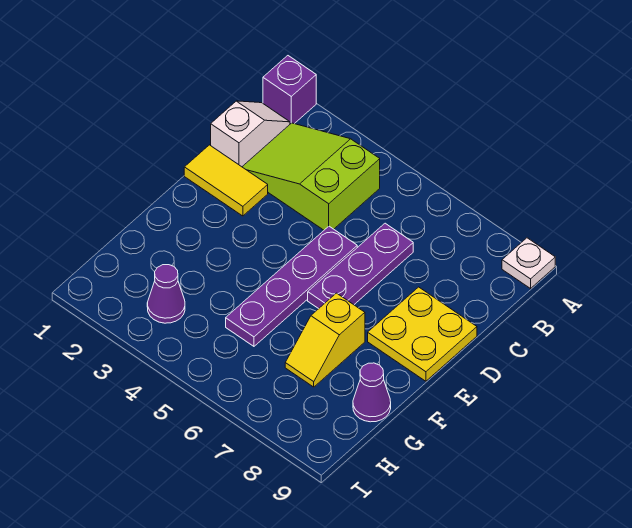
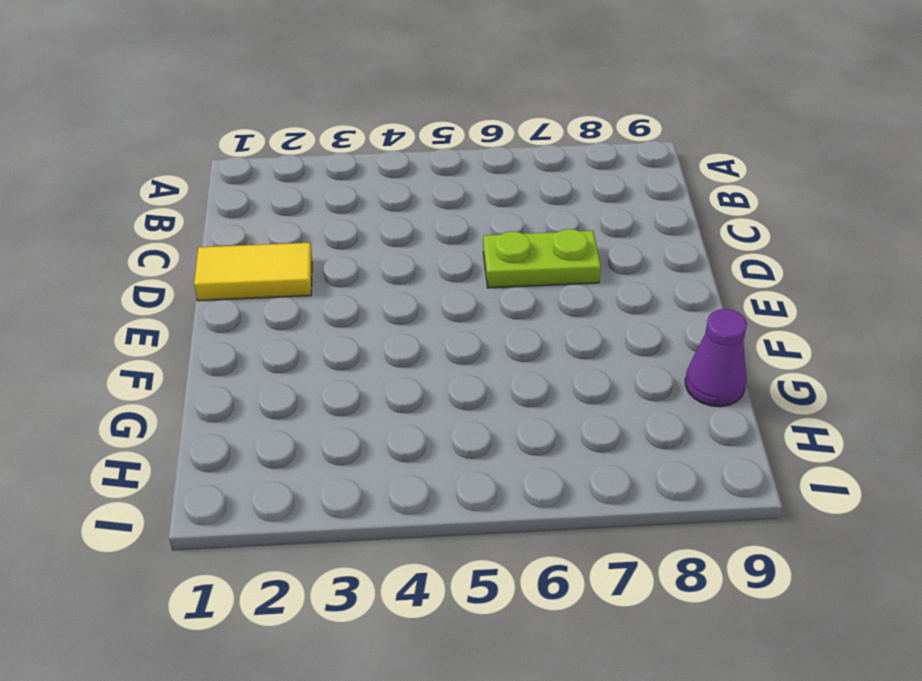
lime 1x2 plate [483,229,601,288] -> purple 1x3 plate [308,223,413,309]
none -> purple 1x1 brick [263,56,316,124]
none -> white 1x1 plate [502,238,555,289]

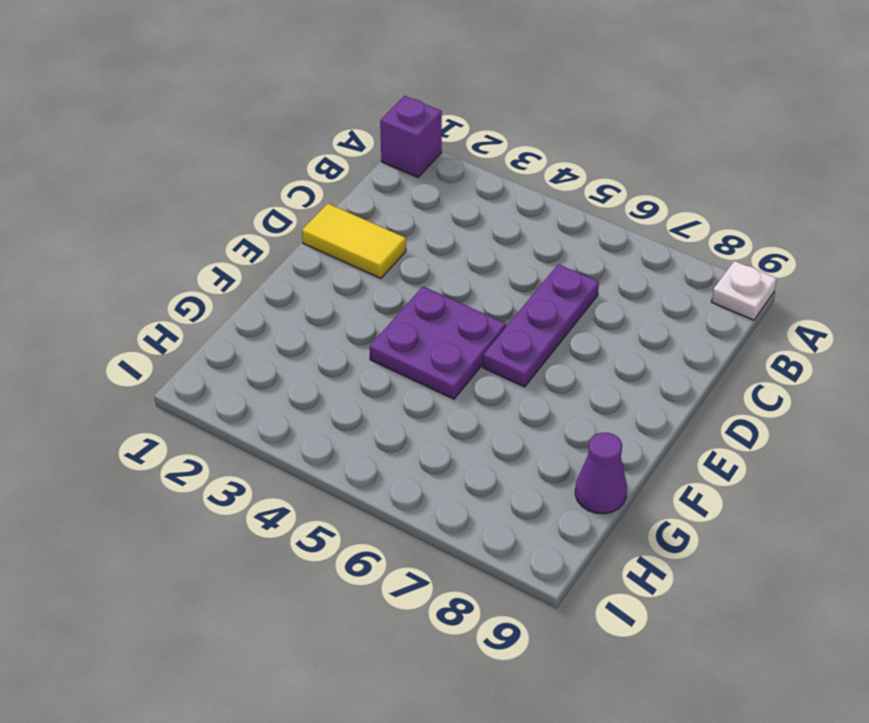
purple 2x2 plate [370,287,506,399] -> purple 1x4 plate [226,226,357,346]
none -> white 1x2 slope [211,101,290,167]
none -> lime 2x3 slope [242,123,380,230]

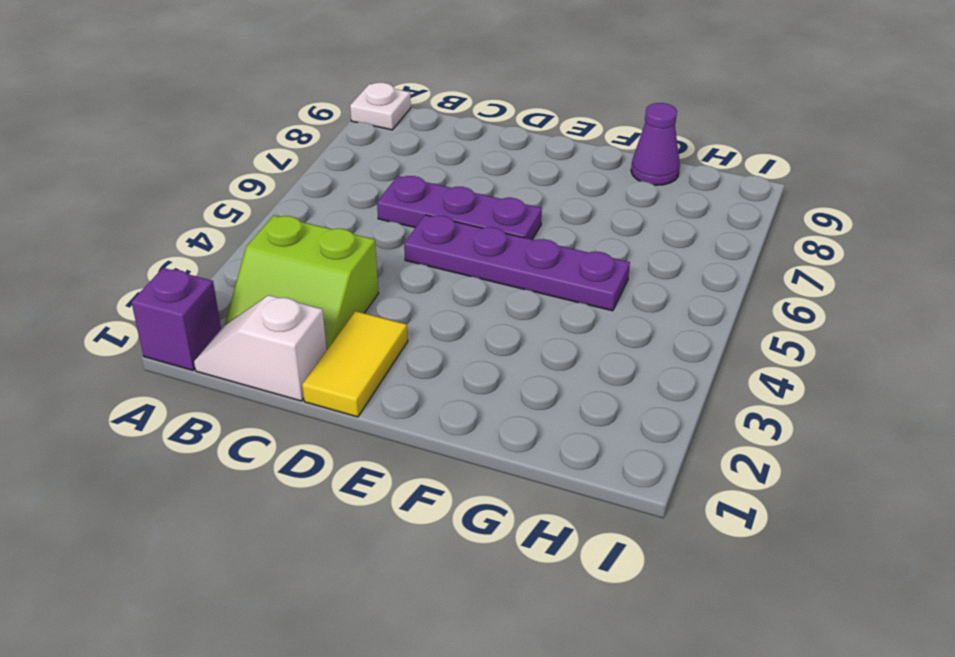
lime 2x2 slope [225,215,378,349] -> lime 2x3 slope [242,123,380,230]
none -> yellow 2x2 plate [368,287,477,381]
none -> yellow 1x2 slope [285,293,365,387]

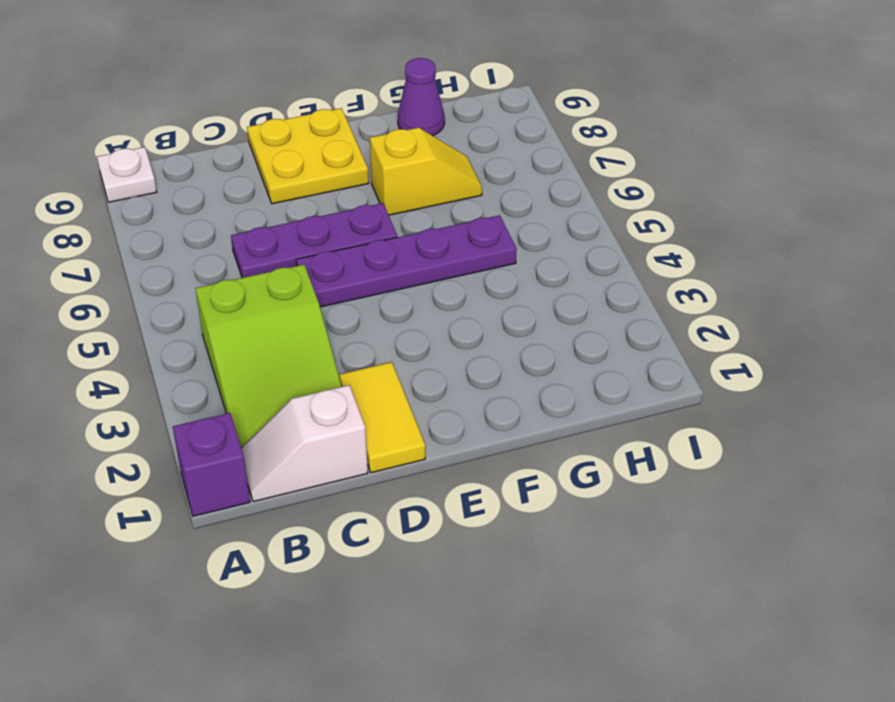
none -> purple 1x1 cone [147,265,185,323]

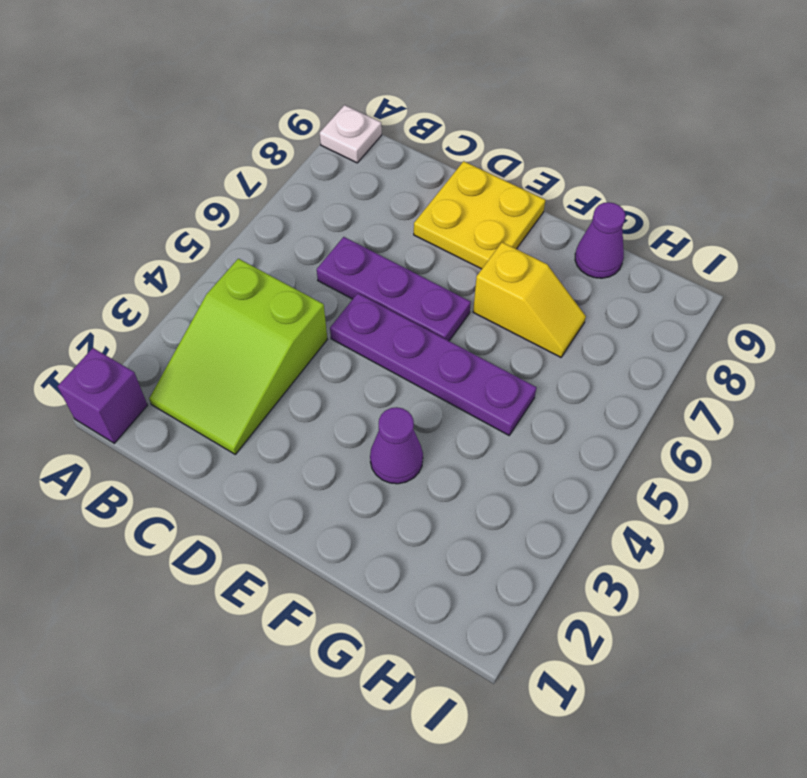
purple 1x1 cone [370,407,423,484] -> purple 1x1 cone moved to [147,265,185,323]
none -> white 1x2 slope [211,101,290,167]
none -> yellow 1x2 tile [184,145,268,216]

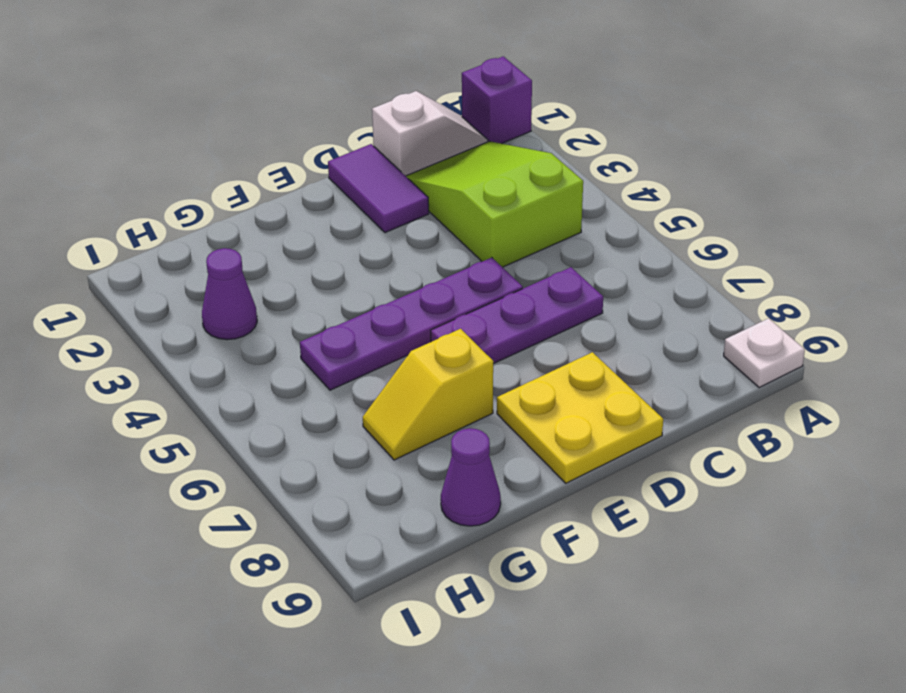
purple 1x2 tile [328,144,429,233] -> yellow 1x2 tile [184,145,268,216]

